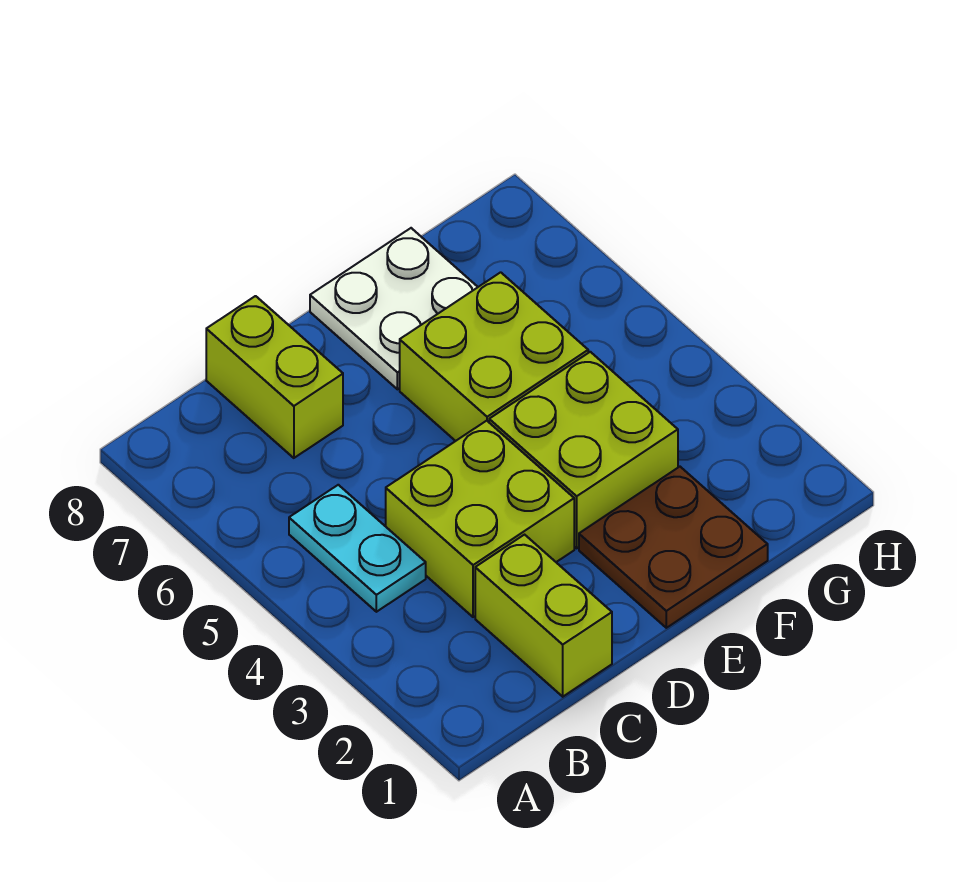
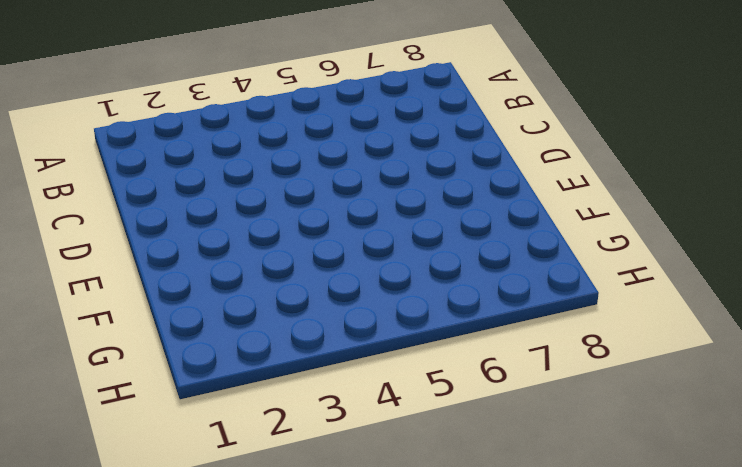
none -> cyan 1x2 plate [289,485,426,612]
none -> lime 1x2 brick [475,535,612,697]

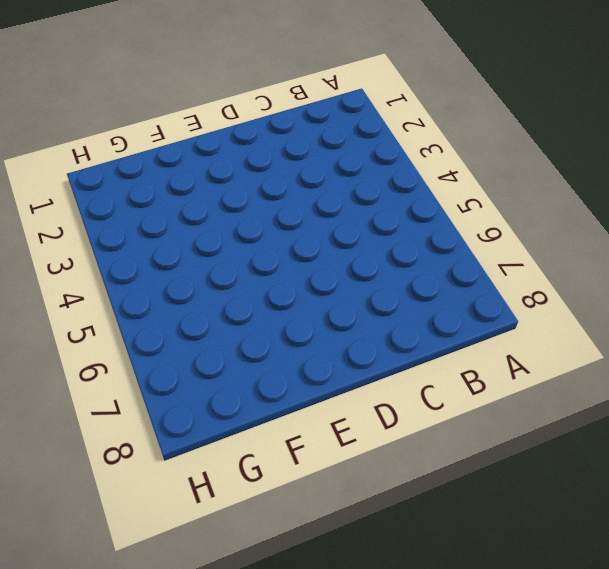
none -> cyan 1x2 plate [289,485,426,612]
none -> lime 1x2 brick [475,535,612,697]

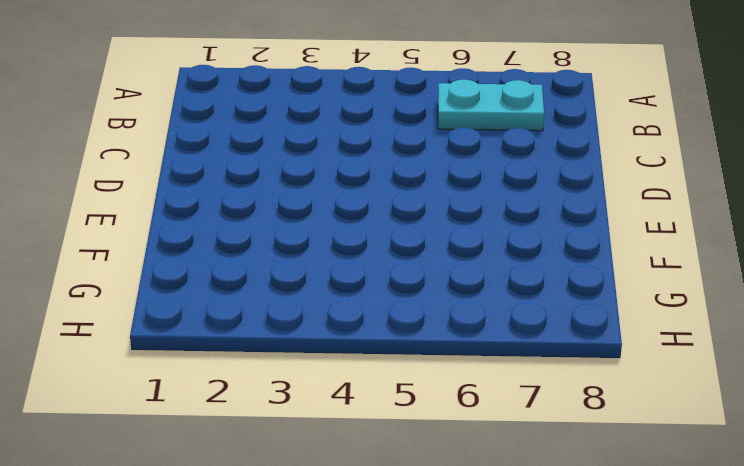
cyan 1x2 plate [438,79,544,131] -> cyan 1x2 plate moved to [289,485,426,612]
none -> lime 1x2 brick [475,535,612,697]
none -> lime 2x2 brick [386,421,574,617]

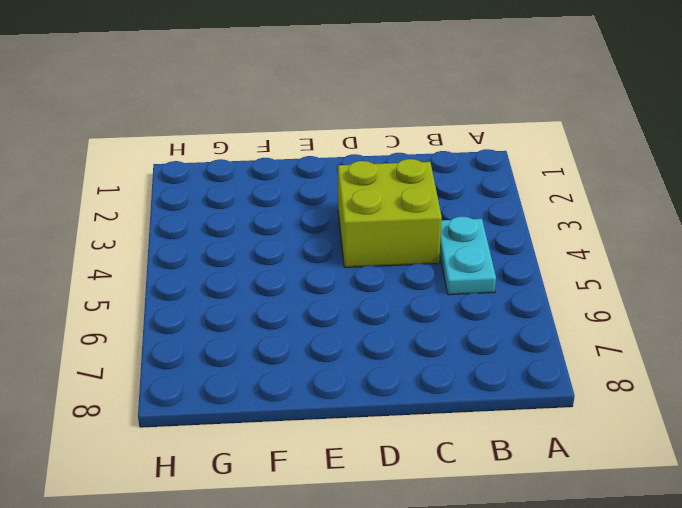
none -> lime 1x2 brick [475,535,612,697]
none -> lime 1x2 brick [206,296,343,458]

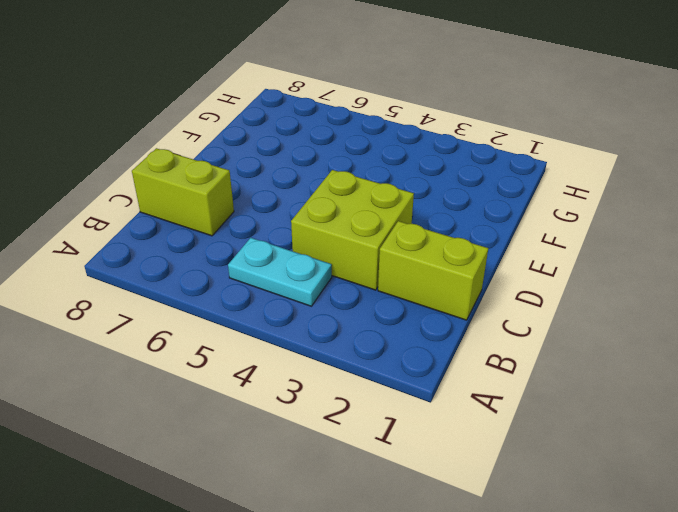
none -> brown 2x2 plate [579,467,768,628]
none -> lime 2x2 brick [489,352,678,548]

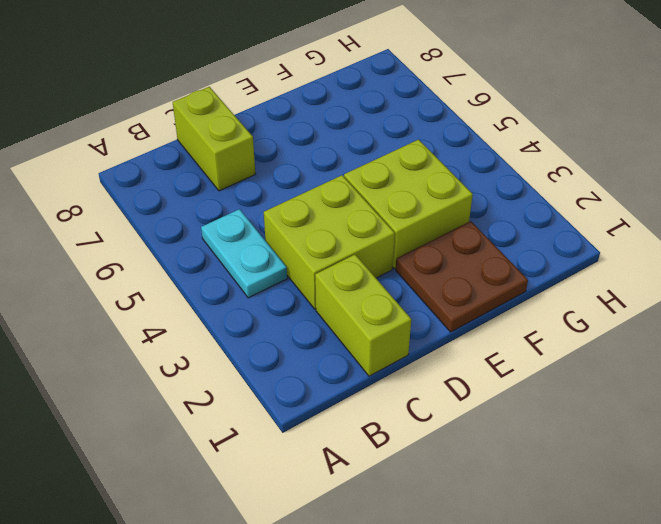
none -> lime 2x2 brick [400,272,588,441]
none -> white 2x2 plate [310,228,478,389]

